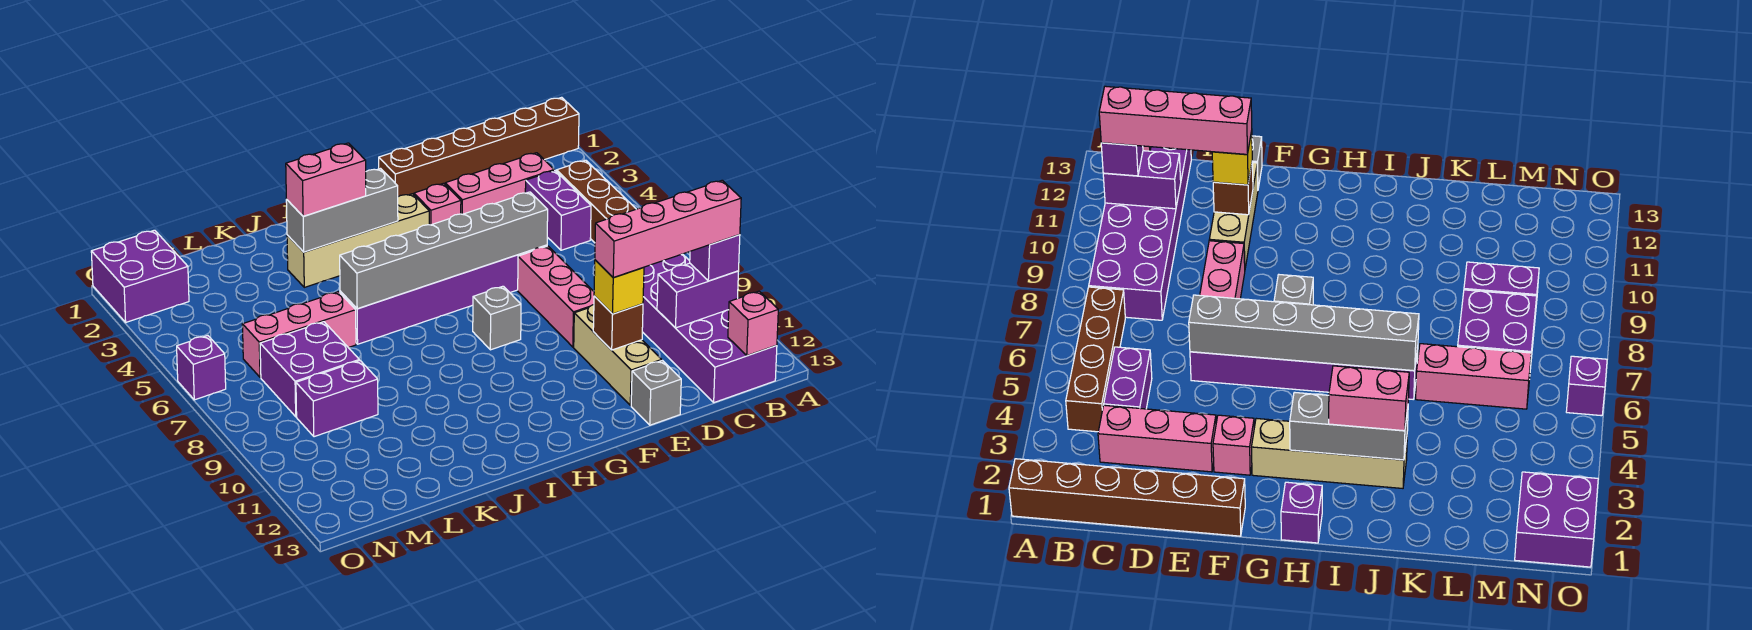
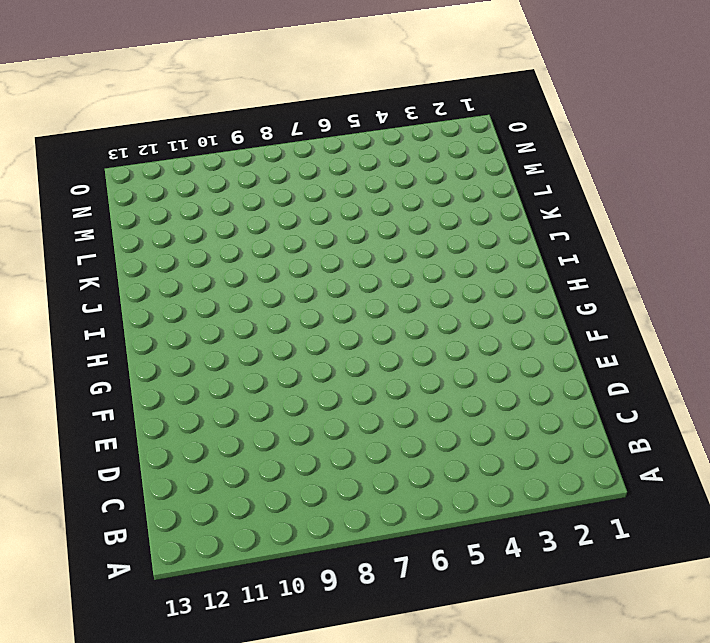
none -> brown 1x6 brick [379,97,579,197]
none -> brown 1x4 brick [557,160,636,243]
none -> purple 2x6 brick [642,254,777,403]

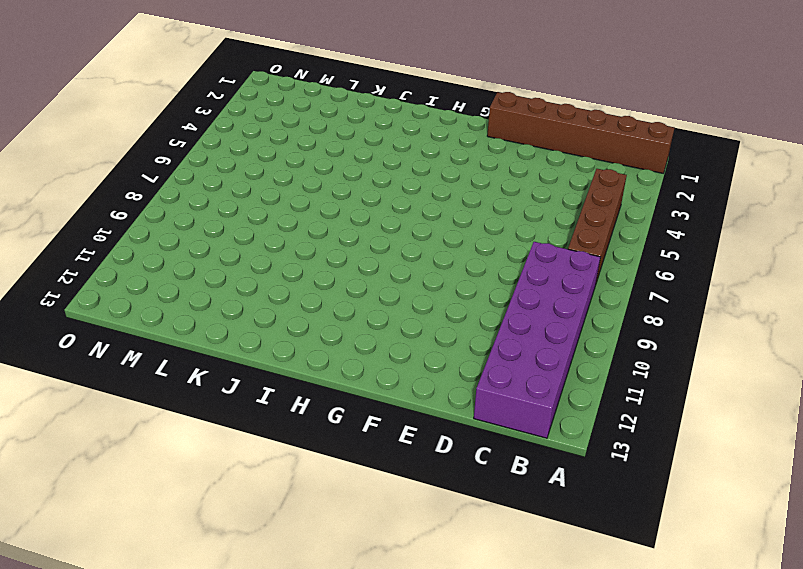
none -> pink 1x3 brick [445,153,554,214]
none -> purple 1x2 brick [525,170,591,250]
none -> purple 1x6 brick [340,245,547,344]

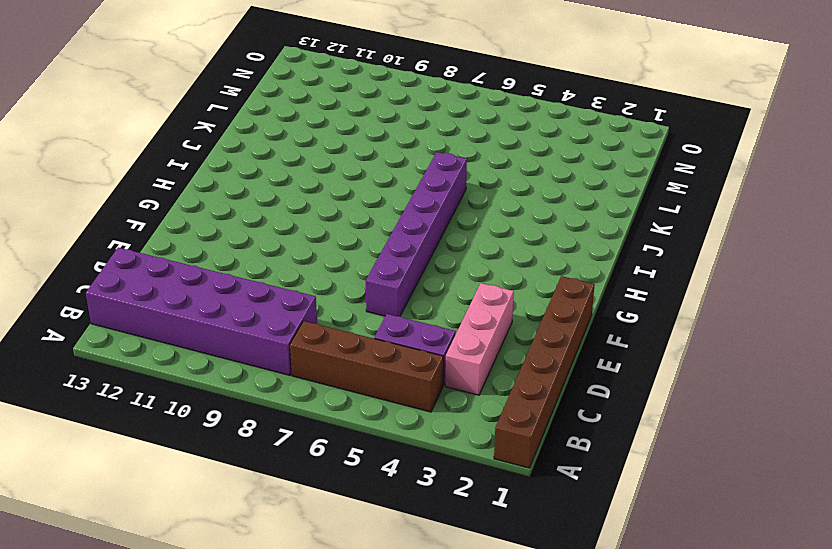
none -> pink 1x3 brick [518,246,594,347]
none -> tan 1x3 brick [574,305,662,405]
none -> grey 1x1 brick [631,361,681,425]

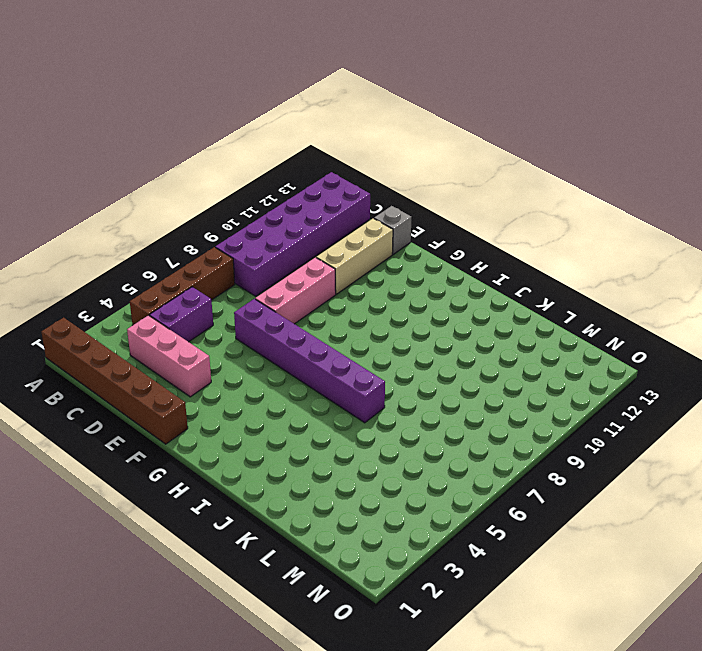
none -> pink 1x1 brick [414,183,461,225]
none -> tan 1x4 brick [287,194,429,287]
none -> grey 1x1 brick [473,286,521,350]

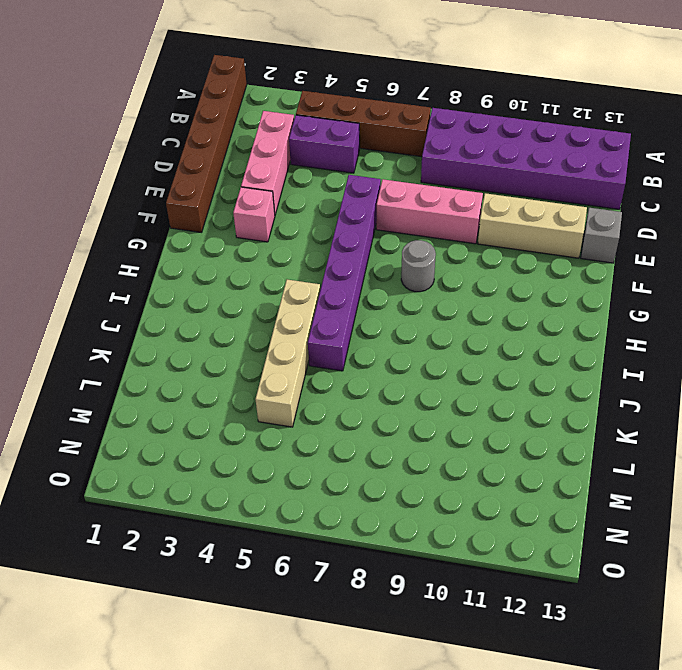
grey 1x1 round brick [401,240,436,292] -> grey 1x1 brick [473,286,521,350]
tan 1x4 brick [255,279,320,427] -> tan 1x4 brick moved to [287,194,429,287]
none -> purple 1x1 brick [1281,482,1322,543]
none -> pink 1x3 brick [242,292,356,377]
none -> purple 2x2 brick [260,322,359,417]

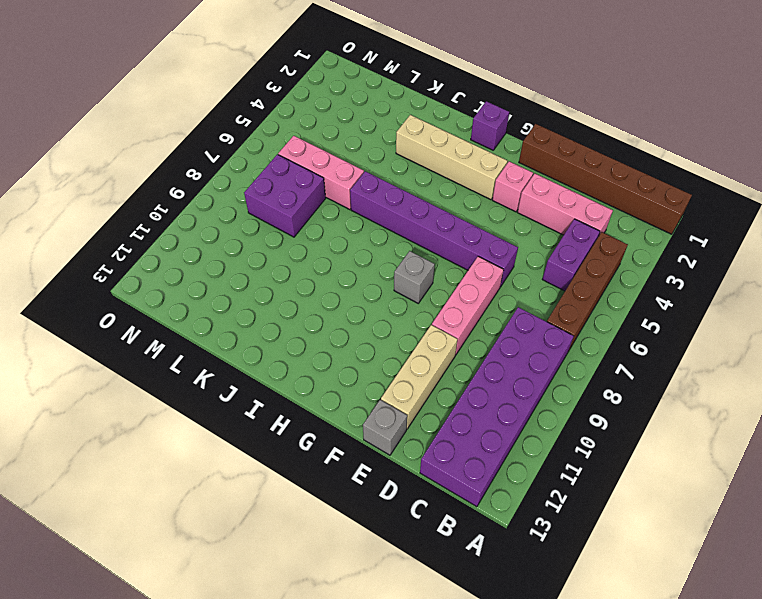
none -> purple 1x2 brick [296,361,378,437]
none -> purple 2x2 brick [91,230,189,322]
none -> purple 1x1 brick [177,336,226,400]

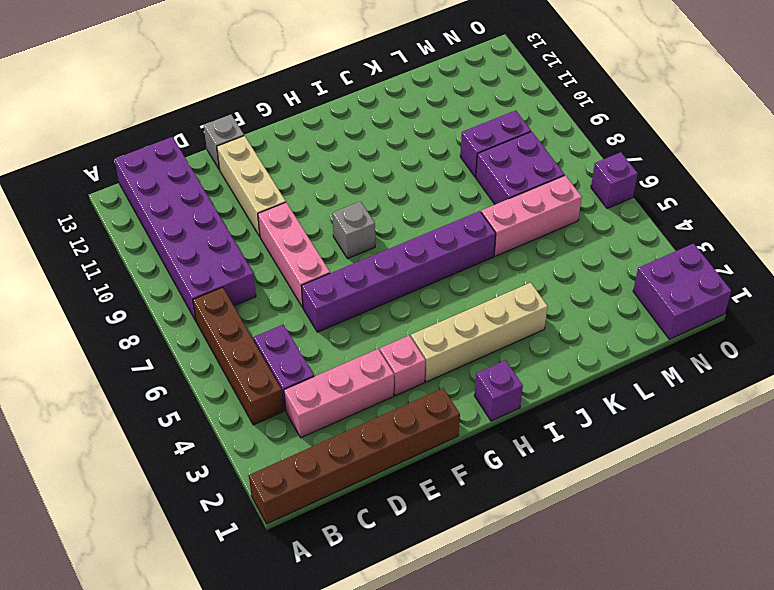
none -> purple 1x2 brick [657,263,739,328]
none -> pink 1x1 brick [728,291,778,356]
none -> grey 1x6 brick [340,192,548,309]

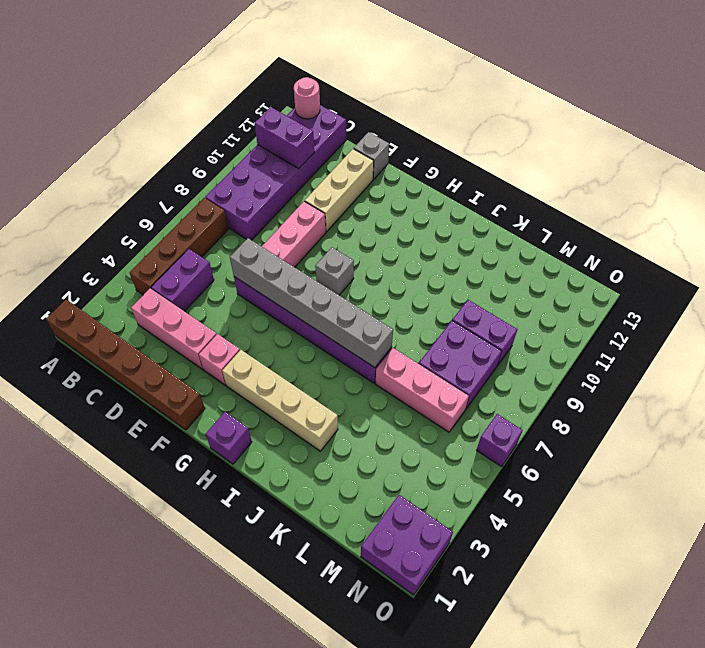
pink 1x1 round brick [294,77,320,119] -> pink 1x1 brick [728,291,778,356]
none -> brown 1x1 brick [593,296,643,350]
none -> grey 1x3 brick [286,169,398,252]
none -> purple 1x1 brick [690,235,740,281]

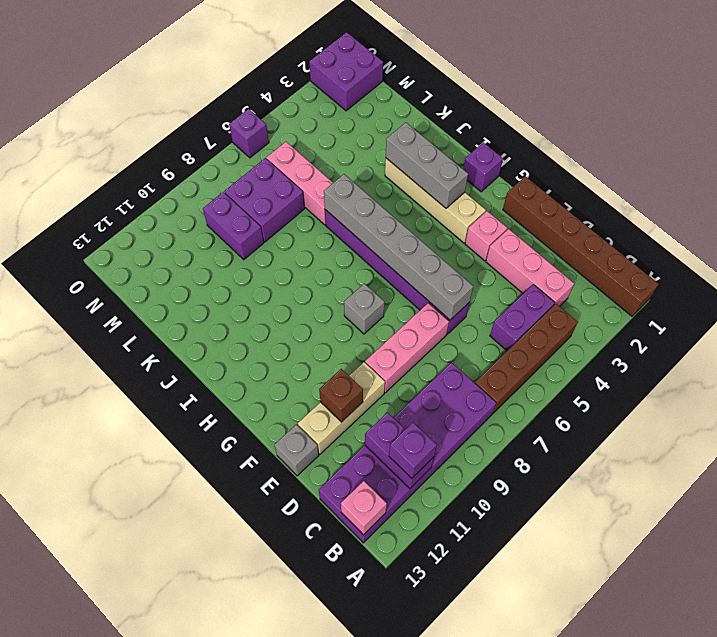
none -> yellow 1x1 brick [594,260,644,314]
none -> pink 1x2 brick [286,143,366,216]
none -> pink 1x4 brick [595,180,741,277]

